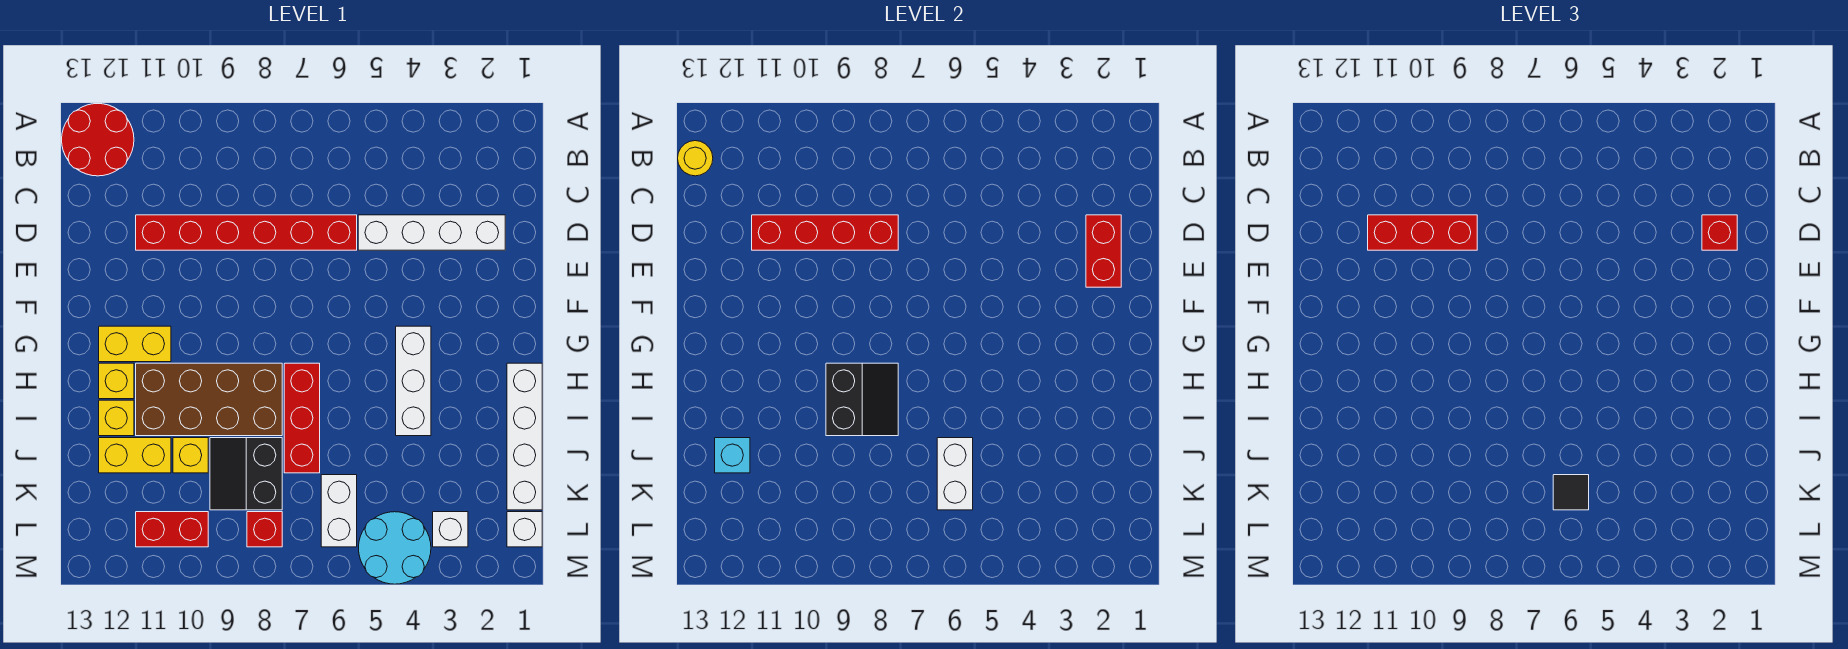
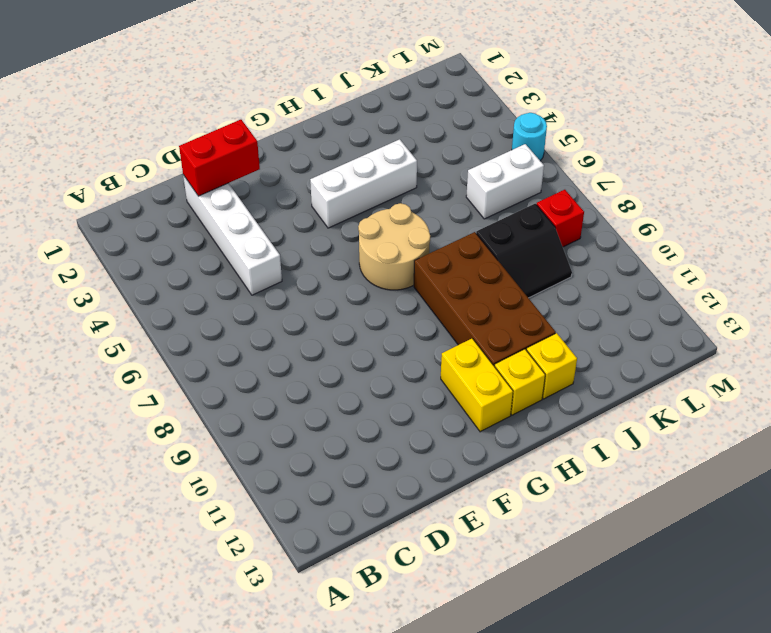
tan 2x2 round brick [358,203,430,290] -> red 1x3 brick [284,363,320,473]
cyan 1x1 round brick [512,113,547,161] -> cyan 2x2 round brick [359,512,431,584]
none -> red 2x2 round brick [62,104,134,176]
none -> red 1x6 brick [136,215,357,250]
none -> white 1x4 brick [507,363,542,510]

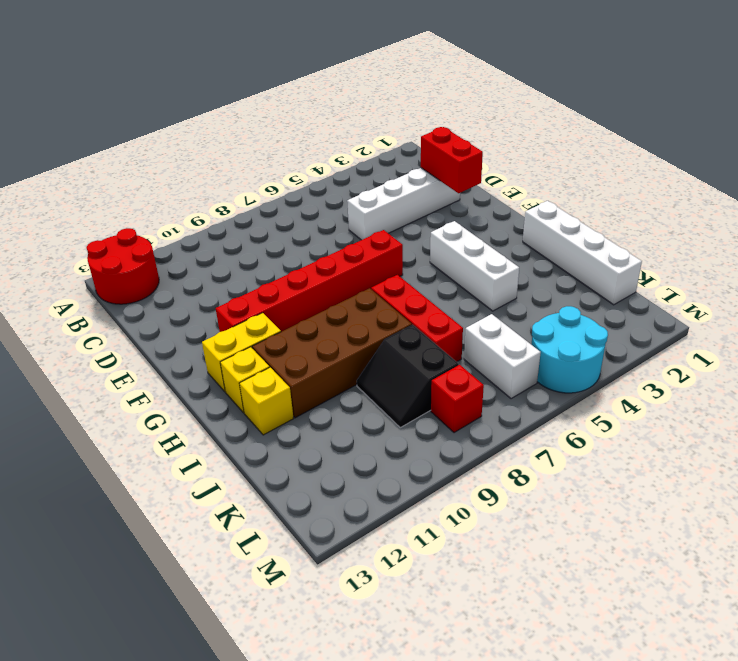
red 1x6 brick [216,230,403,332] -> red 1x6 brick moved to [136,215,357,250]
none -> yellow 1x1 brick [173,438,208,473]
none -> yellow 1x2 brick [99,438,171,473]
none -> white 1x1 brick [507,512,542,547]

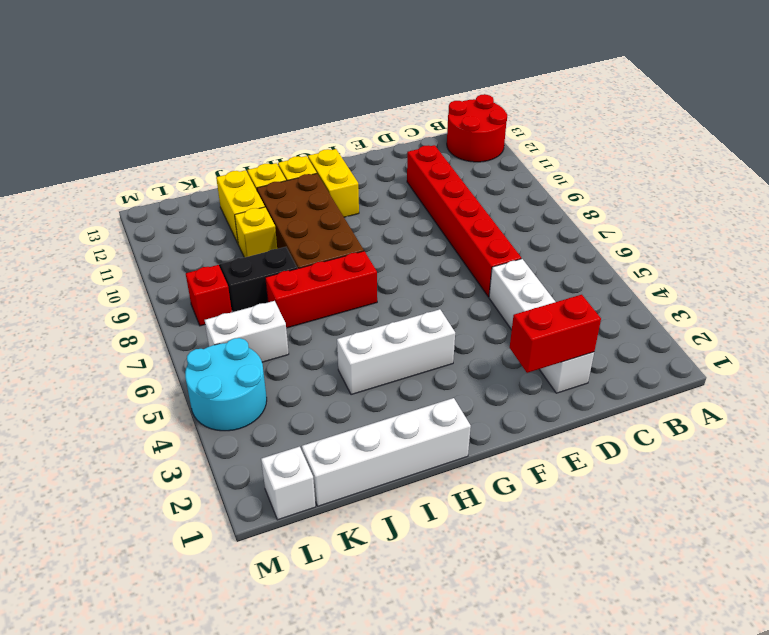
none -> white 1x1 brick [433,512,468,547]
none -> red 1x2 brick [136,512,208,547]
none -> yellow 1x1 round brick [678,141,713,176]

